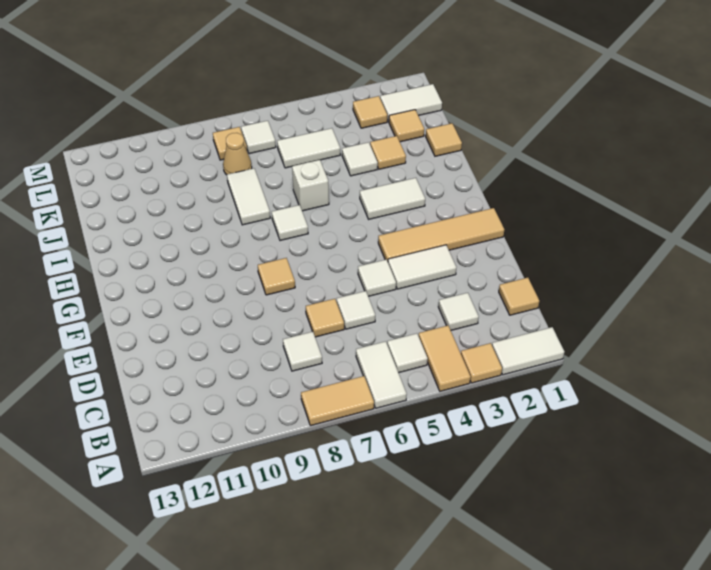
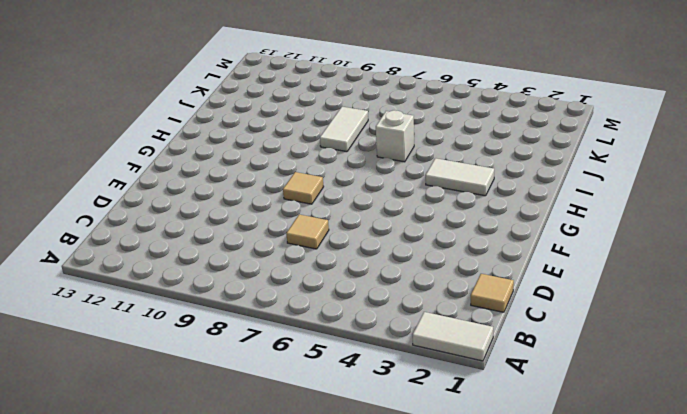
none -> tan 1x1 tile [461,343,502,383]
none -> tan 1x2 tile [419,326,471,391]
none -> white 1x2 tile [356,341,407,408]

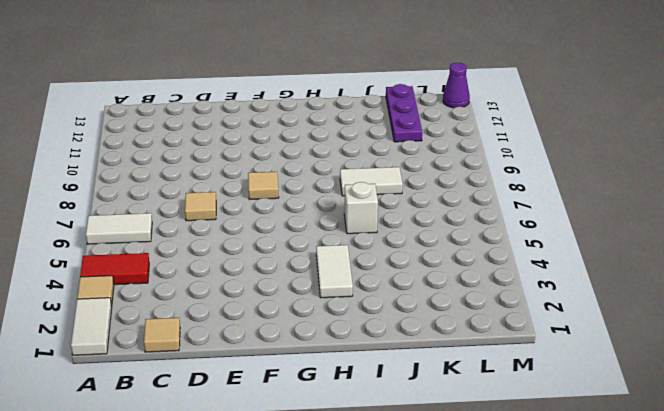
red 1x2 tile [80,253,149,285] -> tan 1x2 tile [419,326,471,391]
purple 1x3 plate [386,84,422,142] -> none
purple 1x1 cone [443,63,470,108] -> none
none -> tan 1x2 tile [301,376,374,426]
none -> white 1x1 tile [387,333,428,373]
none -> white 1x1 tile [438,293,479,330]

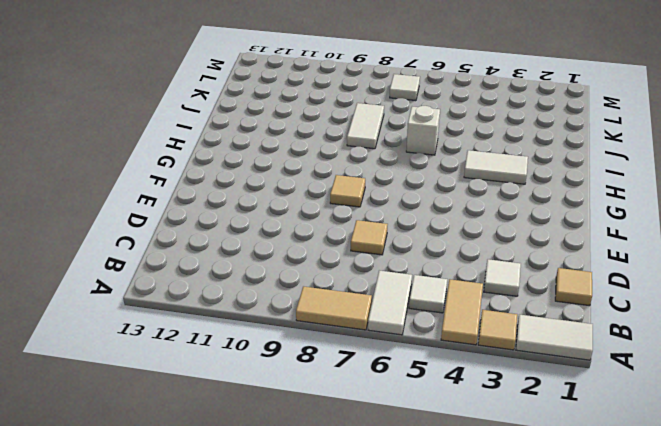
none -> white 1x1 tile [283,332,322,371]
none -> white 1x1 tile [337,291,375,329]
none -> white 1x2 tile [388,245,456,289]

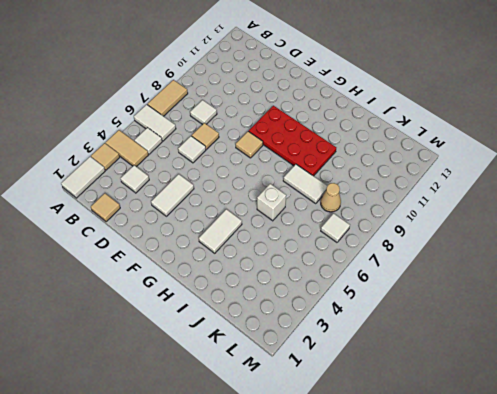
red 2x4 plate [249,106,336,176] -> none
none -> white 1x1 tile [358,259,396,296]
none -> tan 1x4 tile [378,208,504,261]
none -> white 1x1 tile [272,205,308,241]

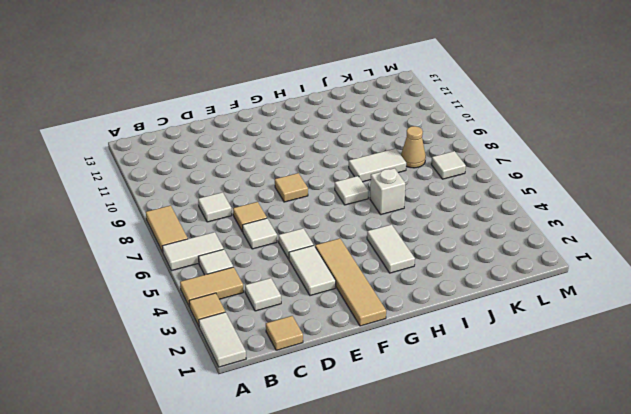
none -> tan 1x1 tile [426,123,462,156]
none -> tan 1x1 tile [370,136,406,169]
none -> white 1x1 tile [342,142,378,176]

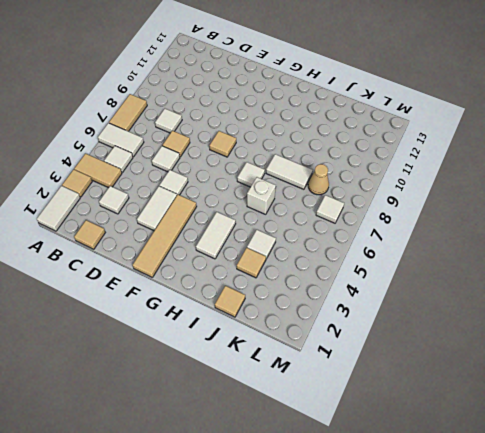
none -> tan 1x1 tile [389,110,424,142]
none -> white 1x2 tile [277,128,340,168]
none -> white 1x2 tile [380,84,442,122]

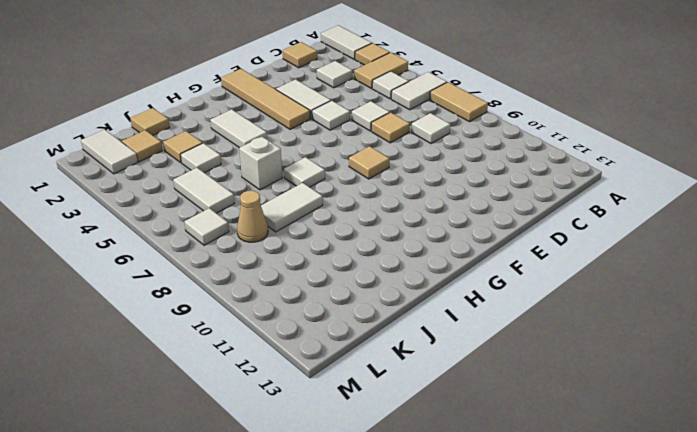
none -> tan 1x1 tile [353,96,387,128]
none -> tan 1x1 tile [213,127,247,160]

